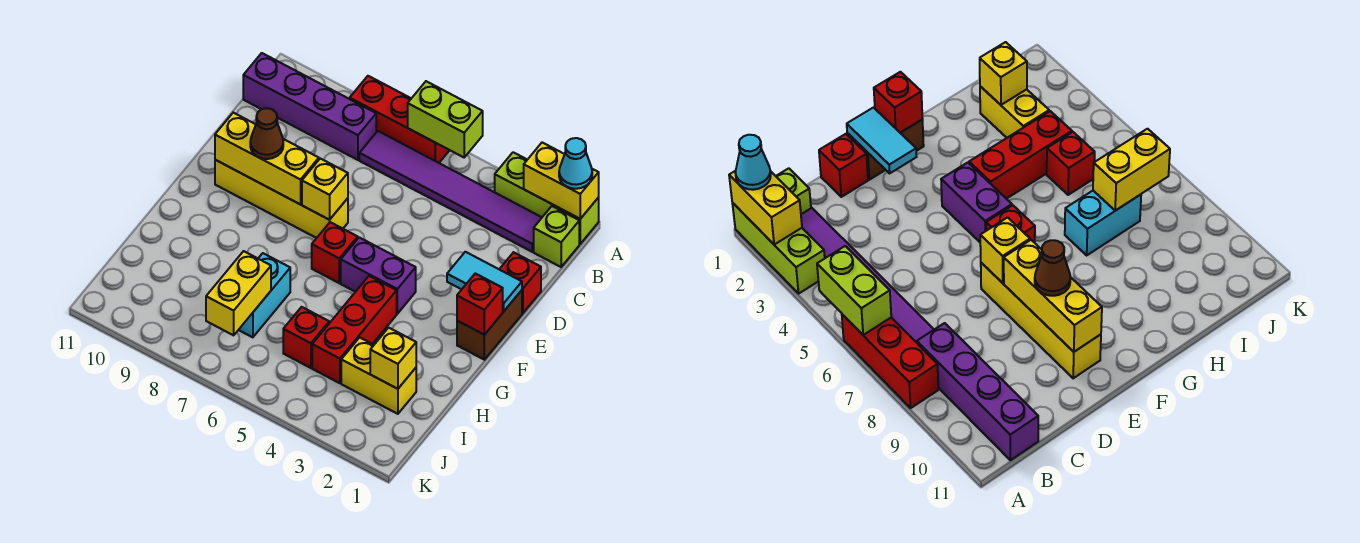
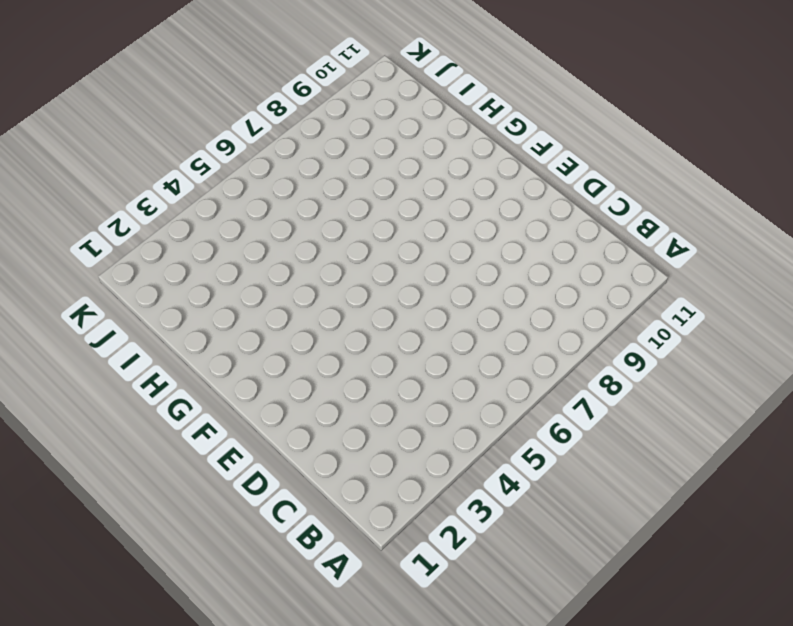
none -> lime 1x3 brick [495,152,599,244]
none -> red 1x3 brick [350,76,450,163]
none -> lime 1x1 brick [534,206,579,267]

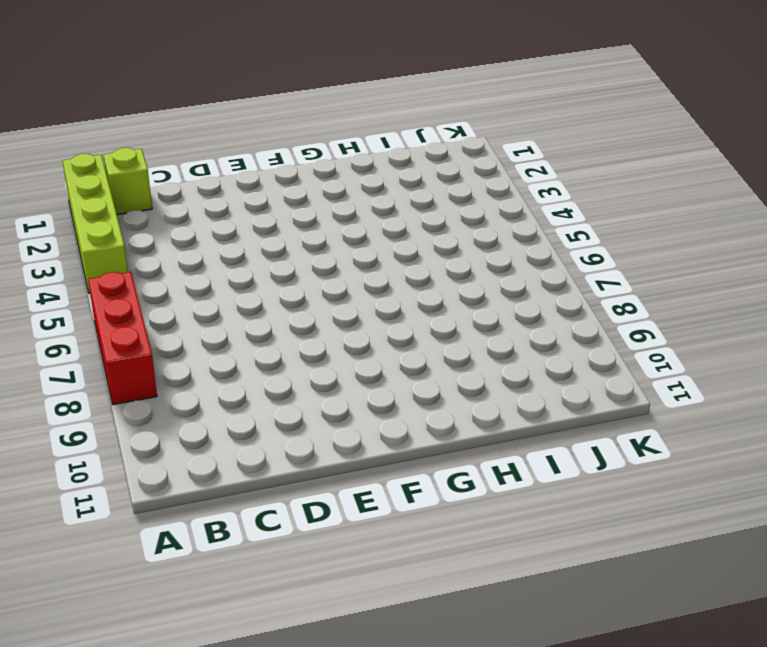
lime 1x4 brick [63,154,128,293] -> lime 1x3 brick [495,152,599,244]
none -> purple 1x6 tile [359,131,542,252]
none -> purple 1x4 brick [243,53,376,160]
none -> red 1x1 brick [499,252,541,313]

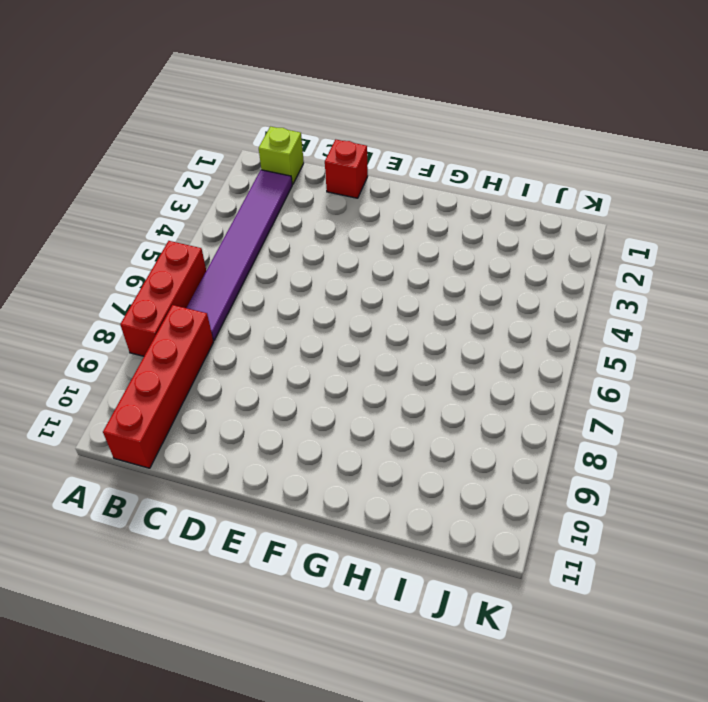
red 1x4 brick [103,305,214,468] -> purple 1x4 brick [243,53,376,160]
none -> lime 1x3 brick [495,152,599,244]
none -> brown 1x2 brick [457,290,522,360]
none -> yellow 1x4 brick [215,160,348,238]

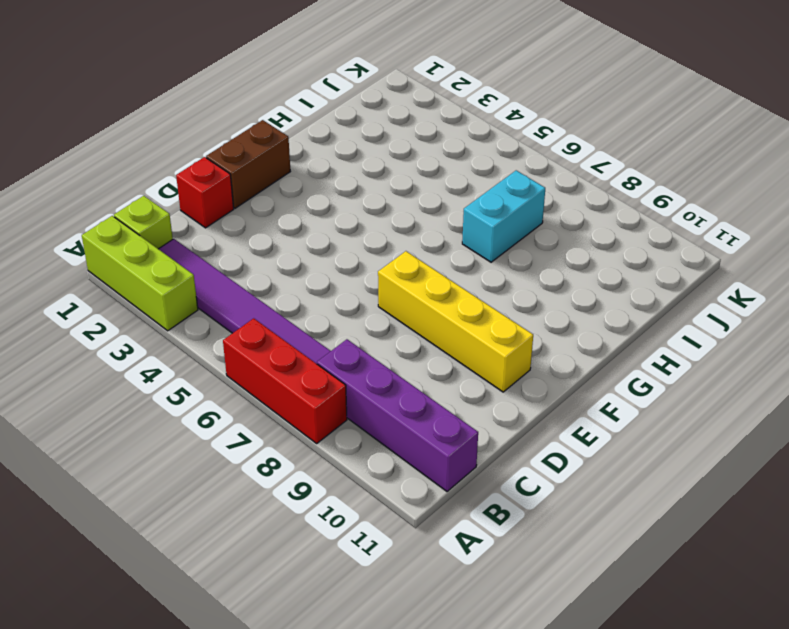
none -> purple 1x2 brick [341,237,416,314]
none -> red 1x1 brick [312,222,358,283]
none -> red 1x3 brick [312,276,397,383]

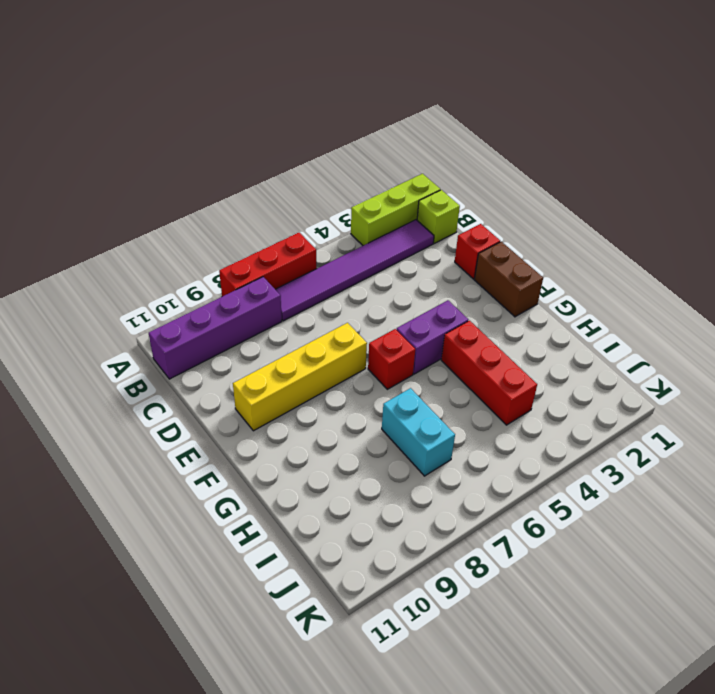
none -> yellow 1x2 brick [341,337,416,414]
none -> red 1x1 brick [283,307,329,368]
none -> yellow 1x2 brick [524,142,599,219]

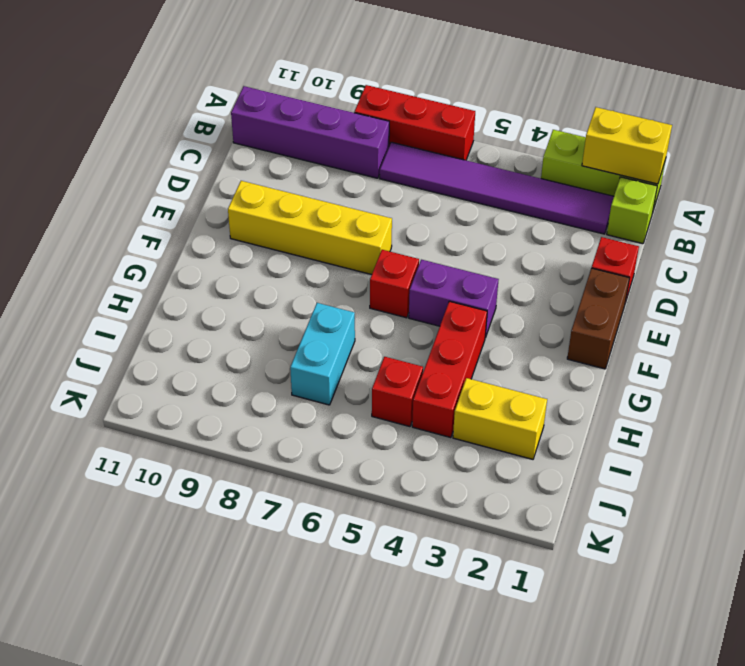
none -> lime 1x2 brick [408,81,483,157]
none -> cyan 1x2 tile [447,252,522,311]
none -> yellow 1x1 brick [302,158,348,220]

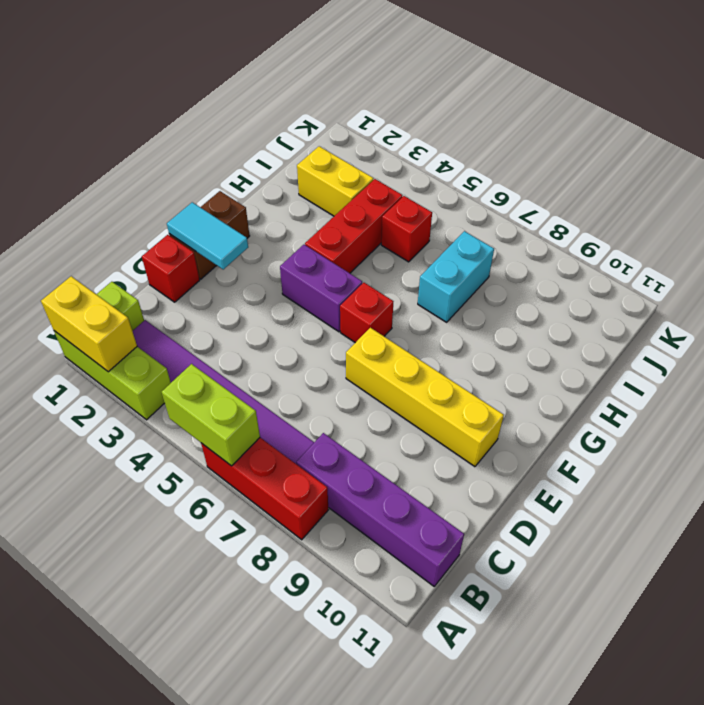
none -> yellow 1x1 brick [302,158,348,220]
none -> yellow 1x3 brick [215,113,319,205]
none -> red 1x1 brick [457,273,503,335]

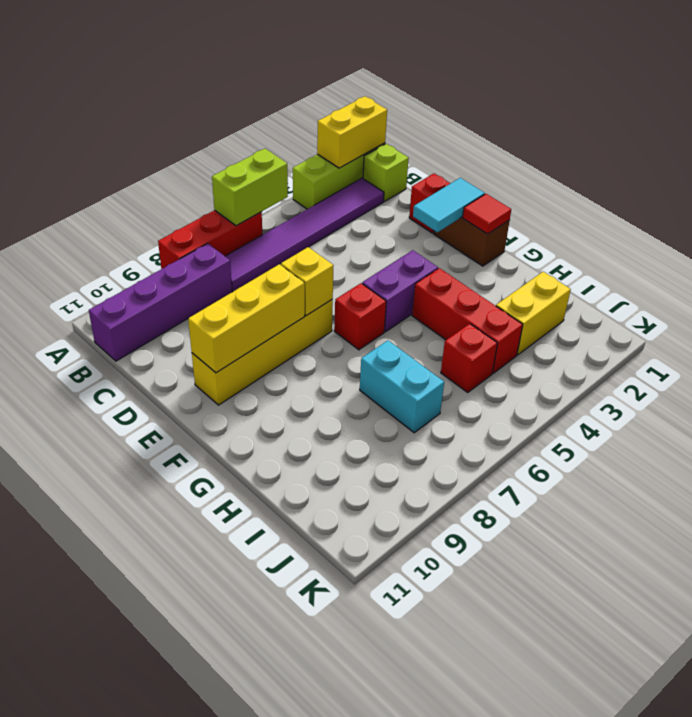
red 1x1 tile [463,194,511,234] -> red 1x1 brick [457,273,503,335]
none -> yellow 1x1 brick [370,328,416,389]
none -> yellow 1x2 brick [206,251,271,335]
none -> cyan 1x1 cone [559,138,592,189]

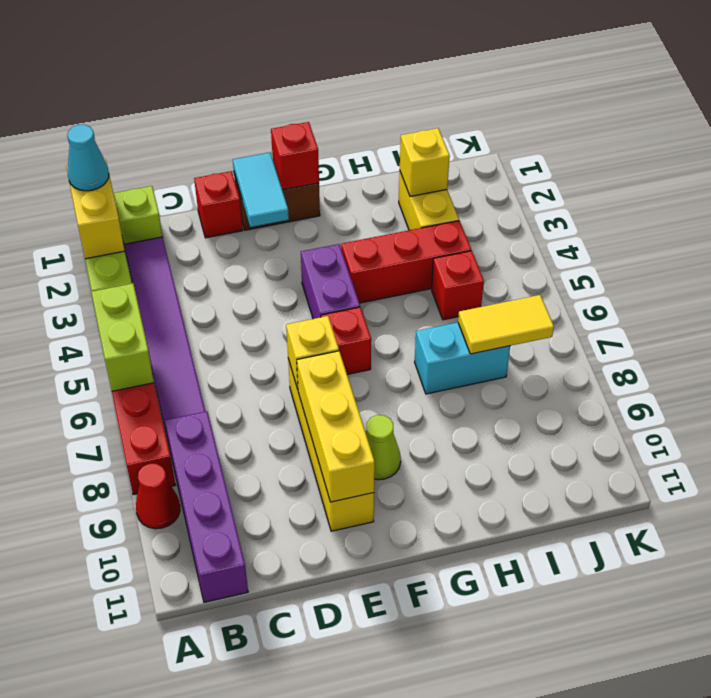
red 1x1 cone [136,464,180,529] -> none
lime 1x1 cone [366,415,401,480] -> none
yellow 1x2 tile [458,295,554,354] -> yellow 1x2 brick [206,251,271,335]
none -> brown 1x1 cone [250,108,283,159]

